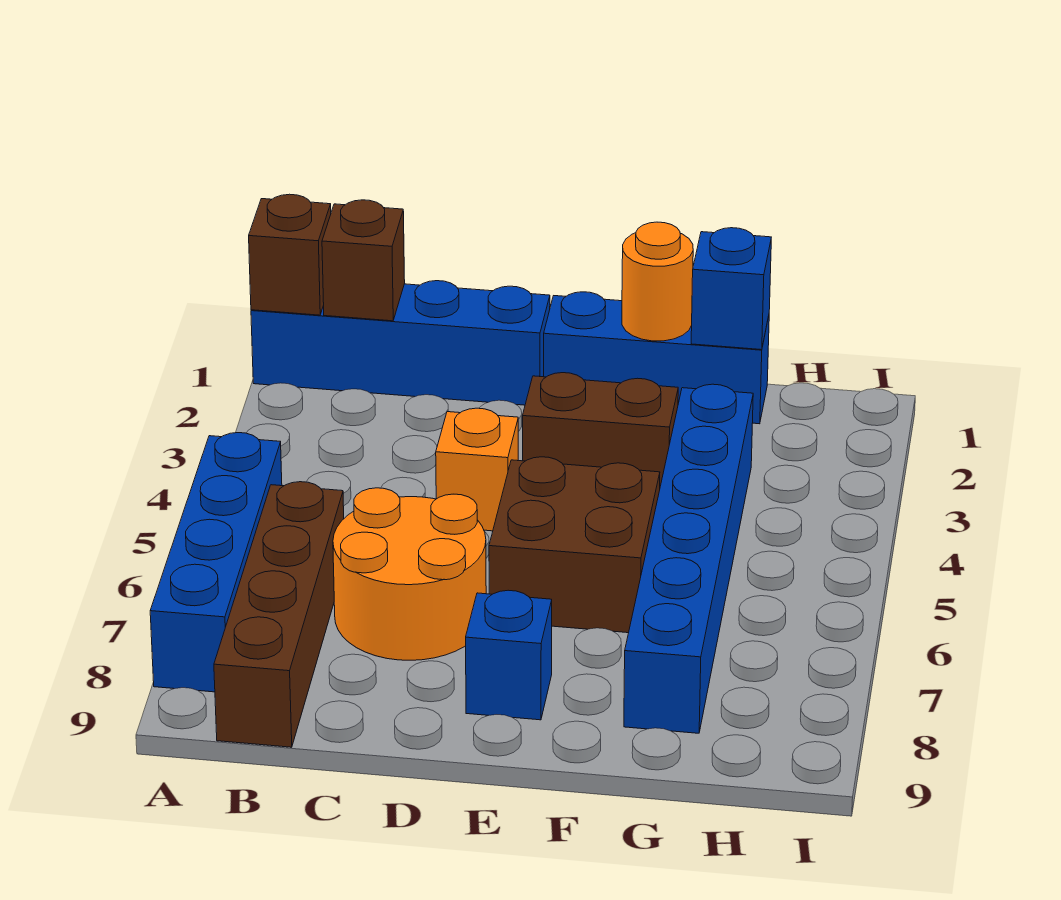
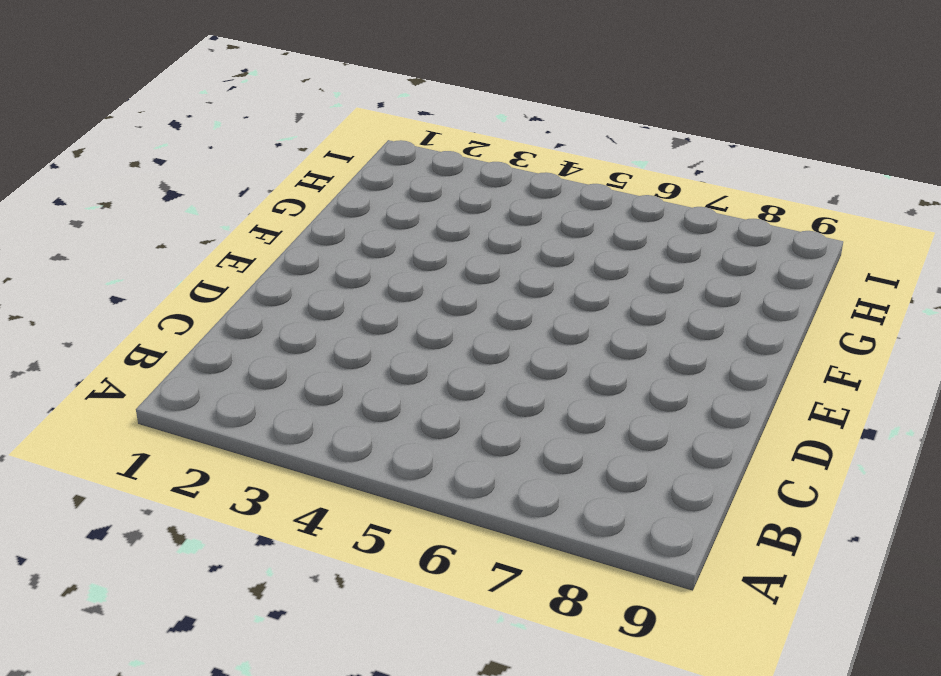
none -> blue 1x4 brick [251,281,550,405]
none -> blue 1x4 brick [150,433,282,692]
none -> brown 1x4 brick [214,482,344,747]

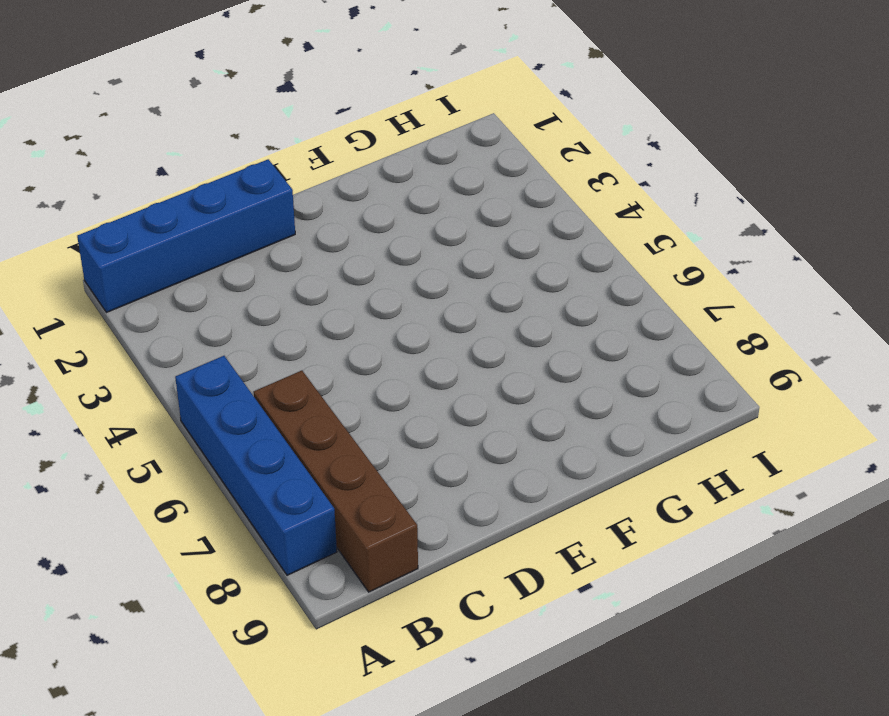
none -> orange 2x2 round brick [333,488,486,660]
none -> orange 1x1 brick [436,408,518,531]
none -> blue 1x3 brick [544,292,769,424]

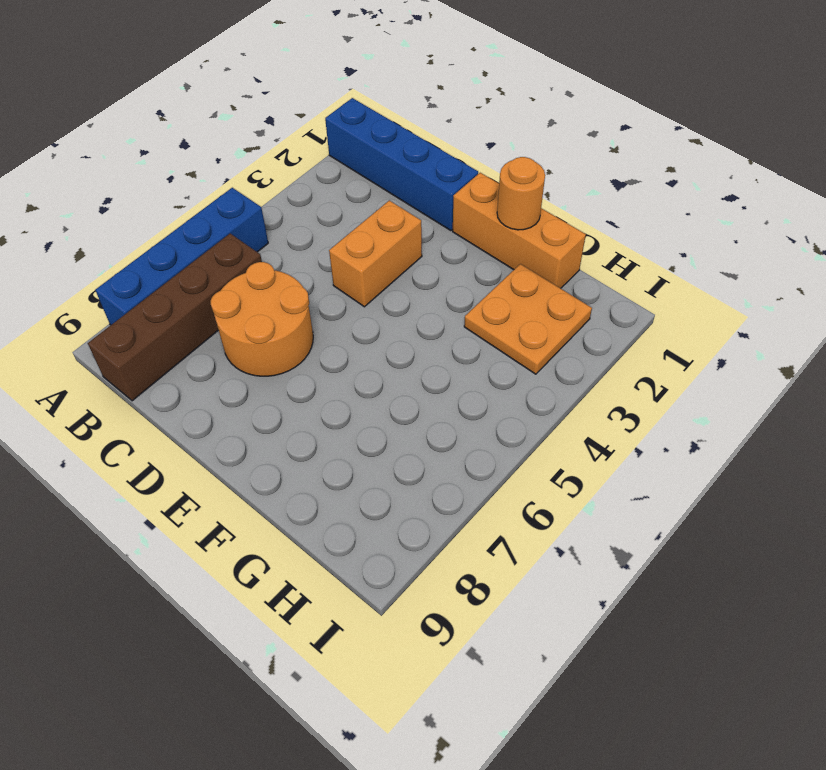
orange 1x2 brick [329,200,422,307] -> orange 1x1 brick [436,408,518,531]
orange 1x3 brick [453,173,586,288] -> blue 1x3 brick [544,292,769,424]
orange 2x2 plate [464,264,592,374] -> blue 1x6 brick [624,384,753,733]
none -> brown 1x2 brick [523,373,678,486]
none -> brown 2x2 brick [489,457,660,633]
none -> blue 1x1 brick [466,590,552,720]

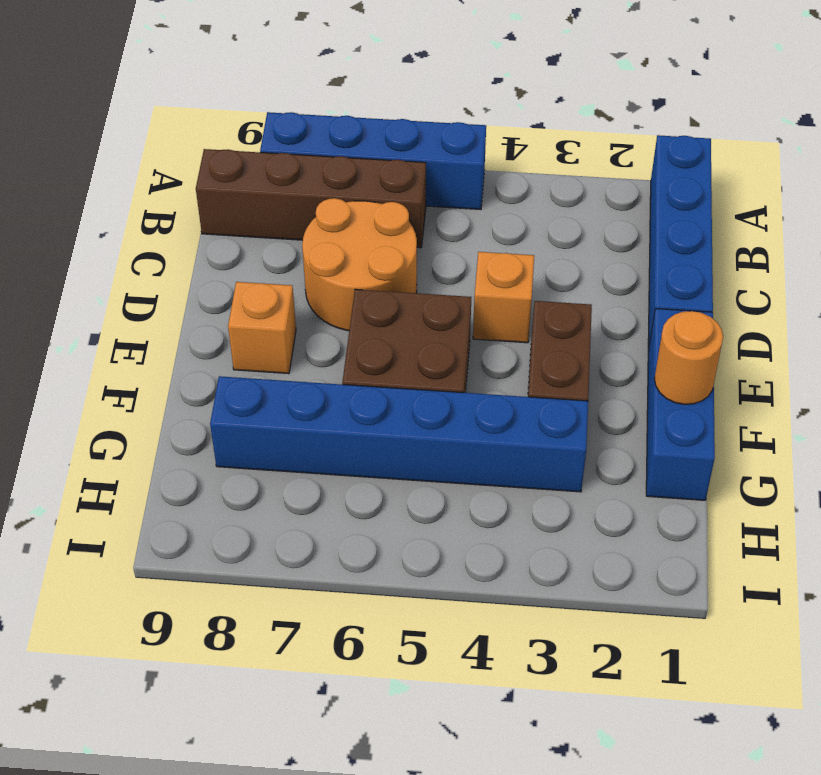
orange 1x1 brick [228,282,296,374] -> blue 1x1 brick [466,590,552,720]
none -> brown 1x1 brick [249,194,331,315]
none -> brown 1x1 brick [322,200,405,321]
none -> blue 1x1 brick [691,228,771,350]

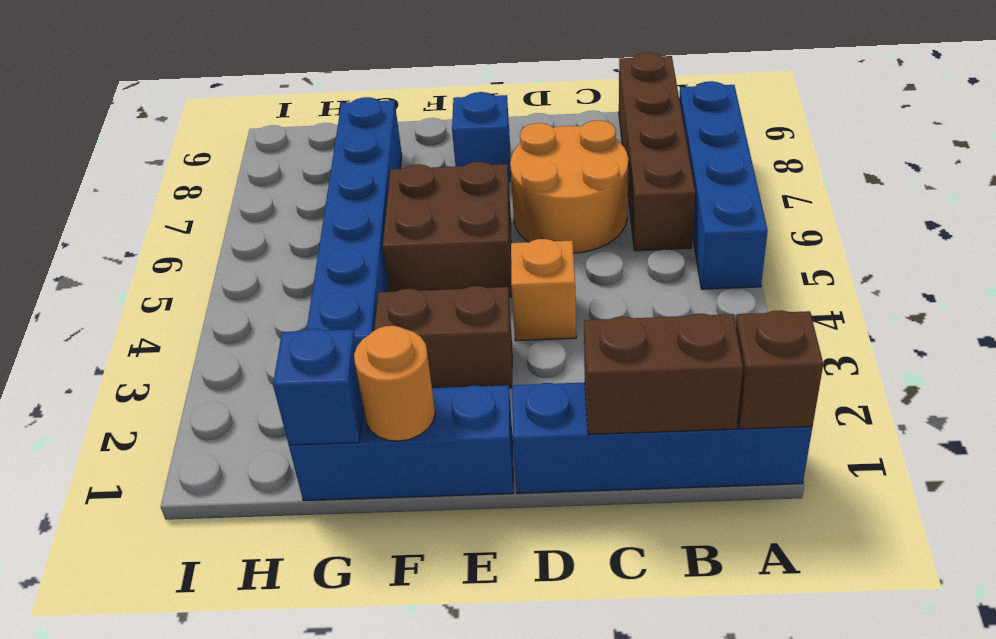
brown 1x2 brick [584,314,743,434] -> brown 1x1 brick [322,200,405,321]

